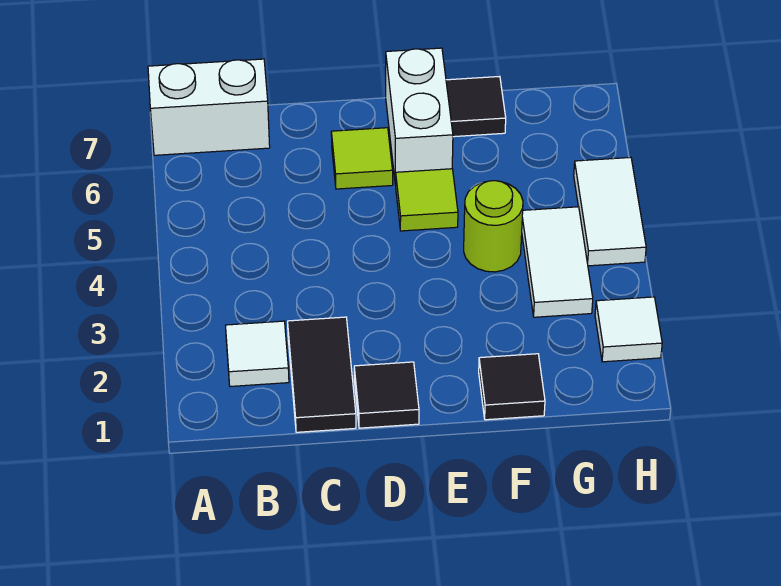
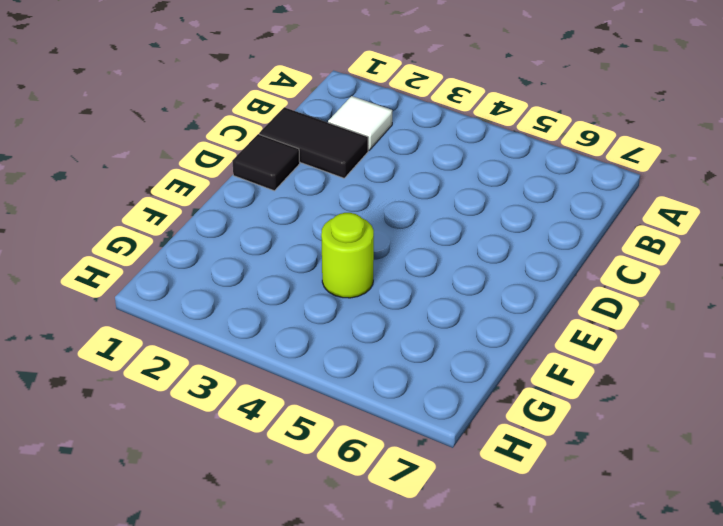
none -> white 1x2 brick [148,59,270,155]
none -> lime 1x1 tile [331,128,393,189]
none -> lime 1x1 tile [396,169,458,231]

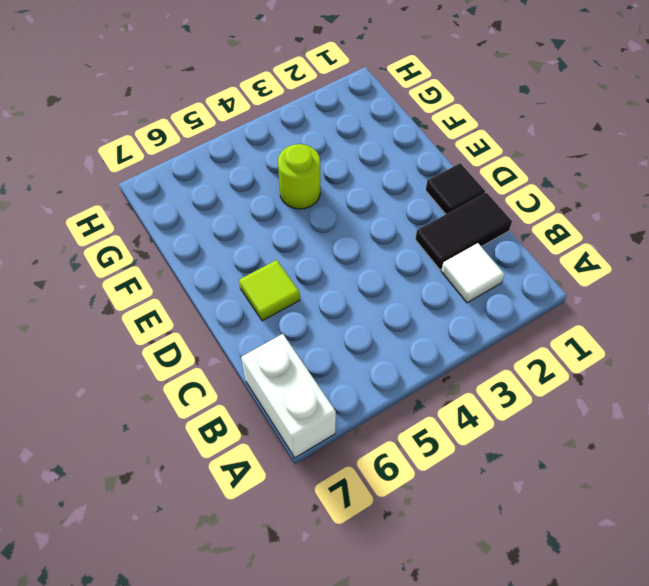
none -> lime 1x1 tile [396,169,458,231]
none -> white 1x2 brick [386,48,453,185]
none -> black 1x1 tile [479,354,545,420]

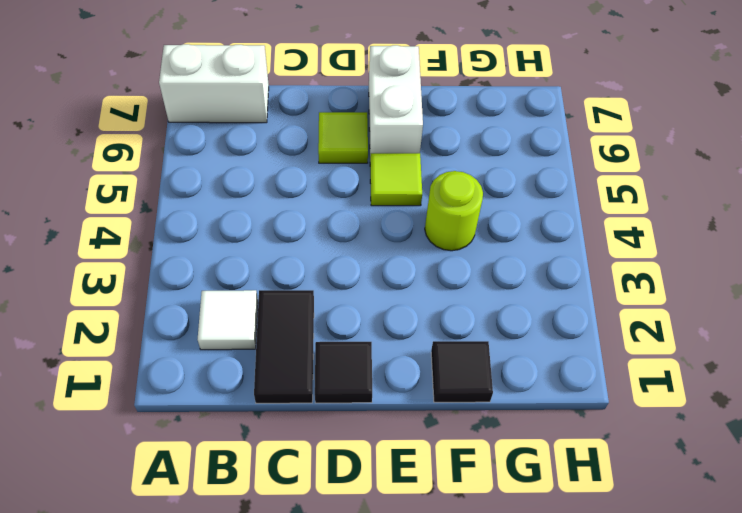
none -> black 1x1 tile [446,76,506,137]
none -> white 1x2 tile [522,207,593,317]
none -> white 1x1 tile [595,297,662,362]

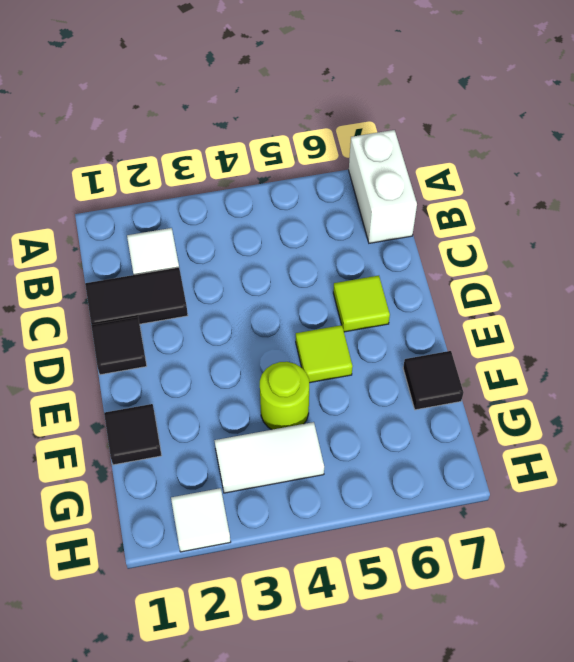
none -> white 1x2 brick [386,48,453,185]
none -> white 1x2 tile [574,157,646,266]

